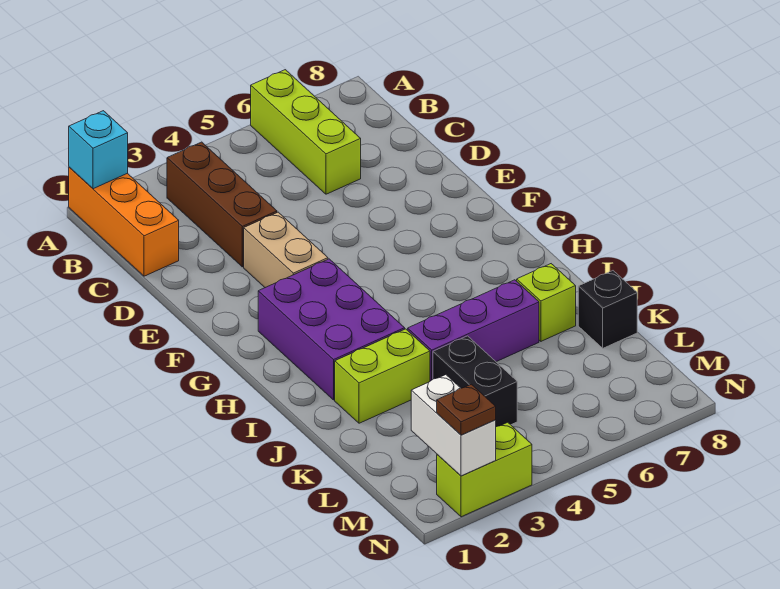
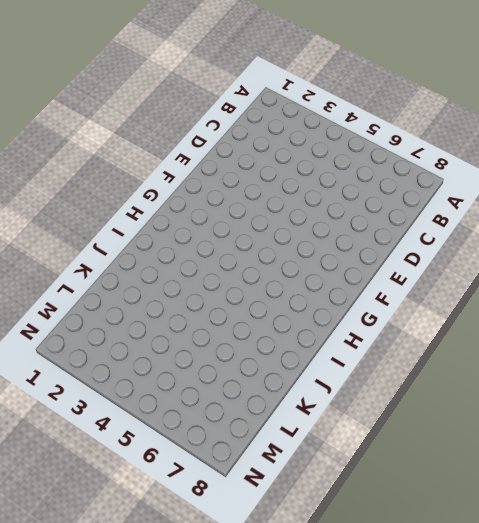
none -> orange 1x3 brick [69,167,179,276]
none -> lime 1x3 brick [251,70,361,194]
none -> brown 1x3 brick [167,142,277,267]

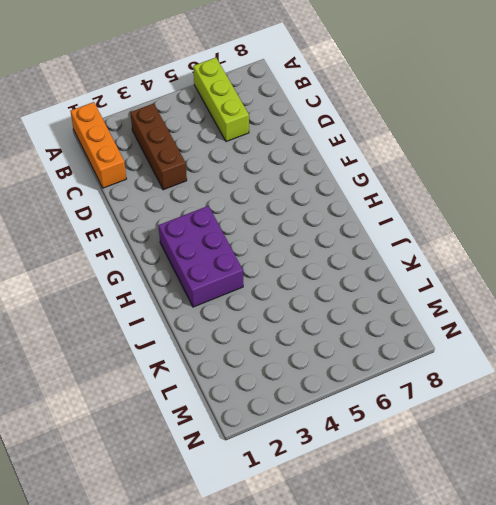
none -> tan 1x2 brick [244,212,328,288]
none -> lime 1x2 brick [335,329,430,423]
none -> purple 1x3 brick [408,280,539,381]

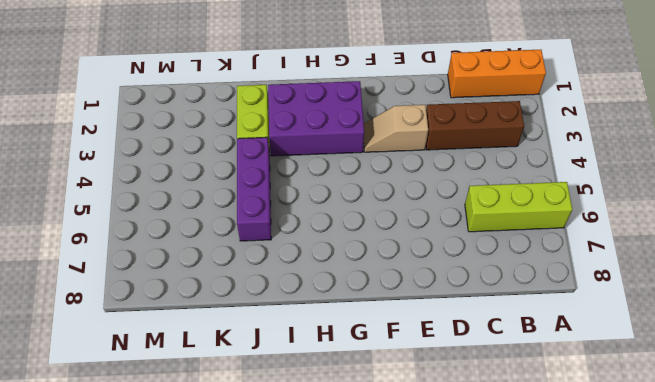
tan 1x2 slope [364,105,428,152] -> tan 1x2 brick [244,212,328,288]
none -> lime 1x1 brick [517,264,576,341]
none -> black 1x2 brick [433,336,517,427]
none -> black 1x1 brick [578,271,637,348]

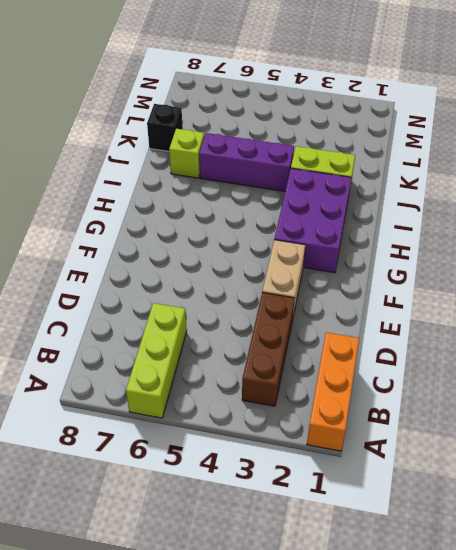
none -> black 1x2 brick [433,336,517,427]
none -> lime 1x2 brick [437,422,532,517]
none -> cyan 1x1 brick [69,111,128,189]

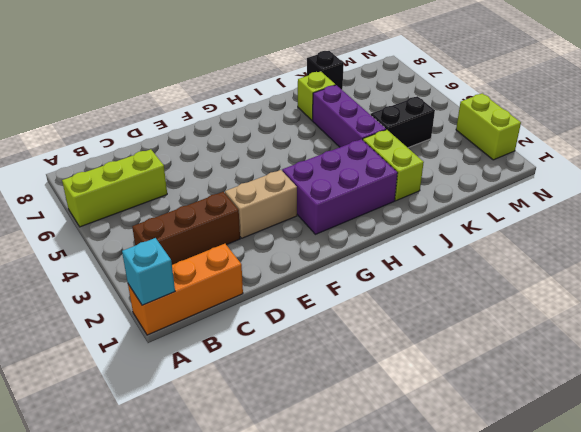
none -> white 1x2 brick [411,375,496,476]
none -> brown 1x1 plate [437,384,496,435]

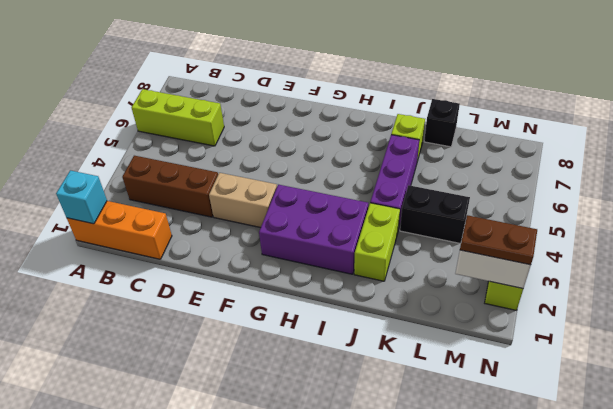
brown 1x2 plate [460,215,537,265] -> brown 1x1 plate [437,384,496,435]

